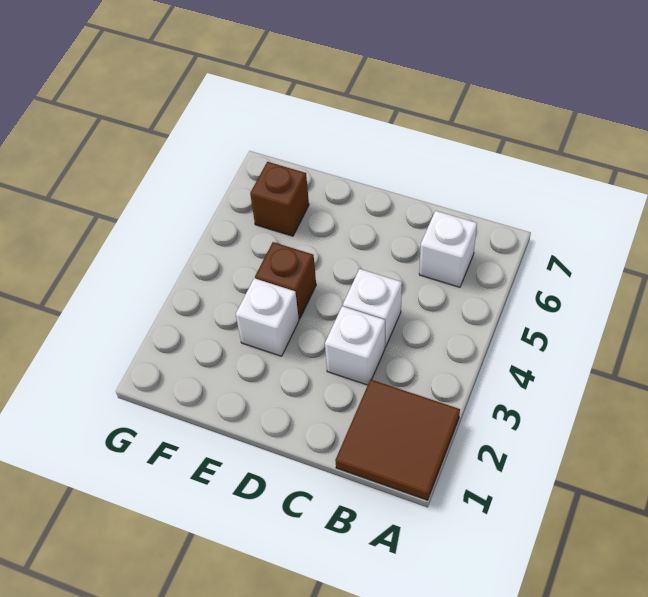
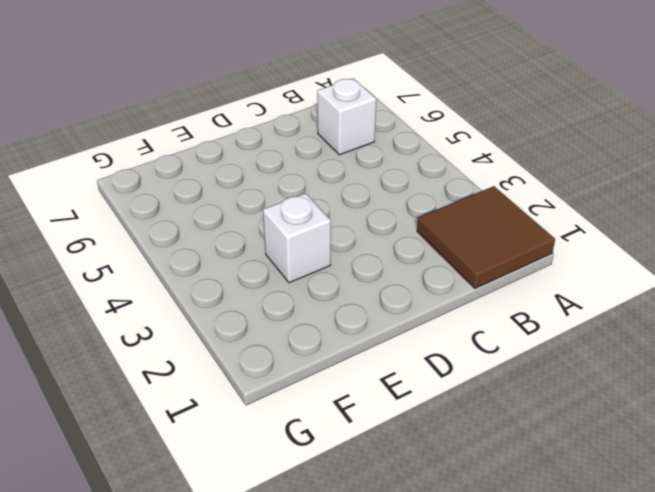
none -> white 1x1 brick [325,306,385,385]
none -> white 1x1 brick [343,269,402,347]

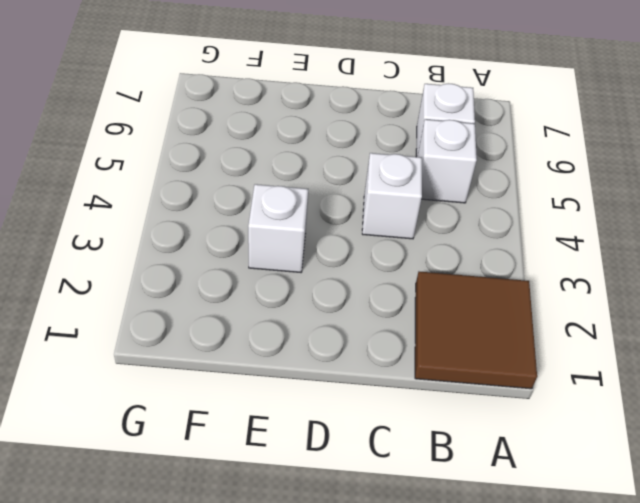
white 1x1 brick [418,119,477,203] -> white 1x1 brick moved to [325,306,385,385]
none -> brown 1x1 brick [255,242,316,319]
none -> brown 1x1 brick [250,162,309,236]

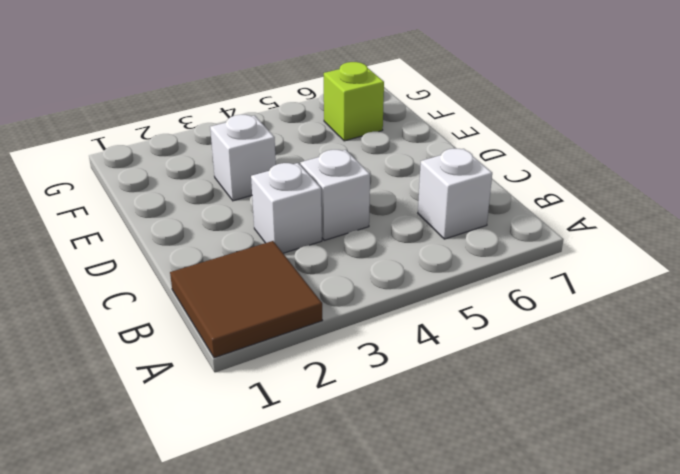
lime 1x1 brick [324,62,384,141] -> brown 1x1 brick [250,162,309,236]
none -> brown 1x1 brick [255,242,316,319]

